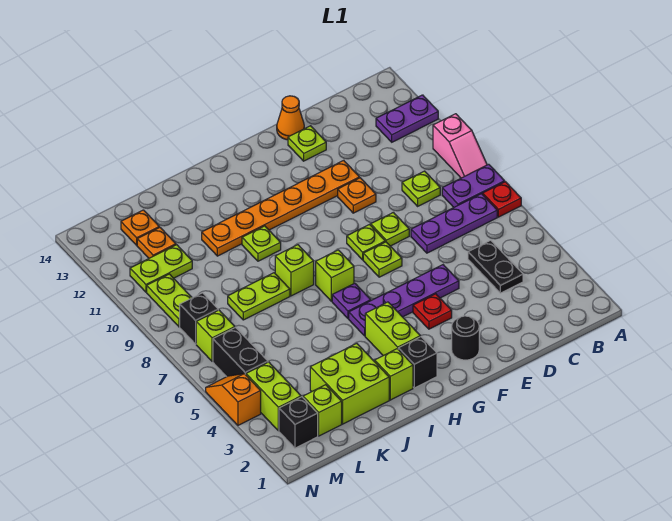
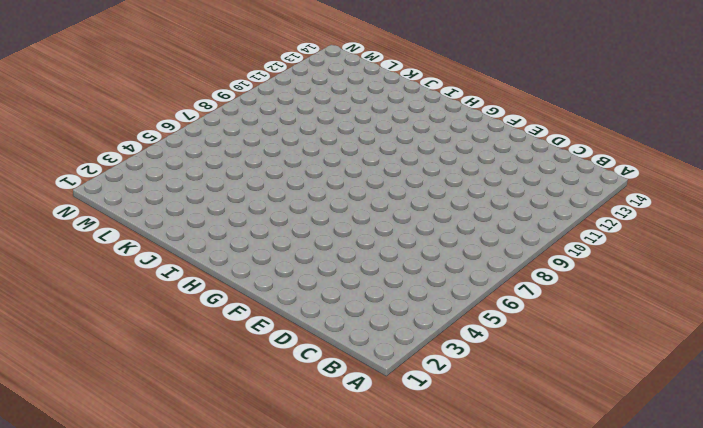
none -> red 1x1 plate [483,182,521,217]
none -> purple 1x2 plate [442,164,505,207]
none -> pink 1x2 slope [433,114,487,178]
none -> purple 1x2 plate [376,95,438,142]

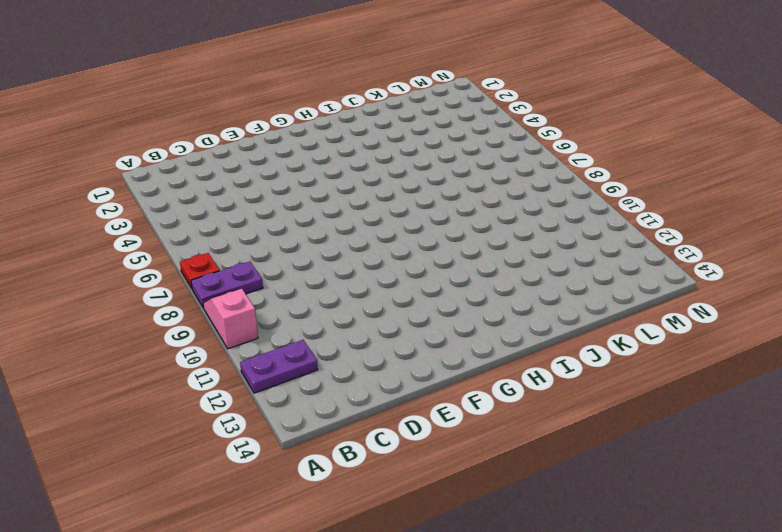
none -> purple 1x3 plate [411,194,497,253]
none -> black 1x2 plate [468,240,523,293]
none -> lime 1x1 plate [402,171,440,206]
none -> purple 1x4 plate [349,265,459,336]

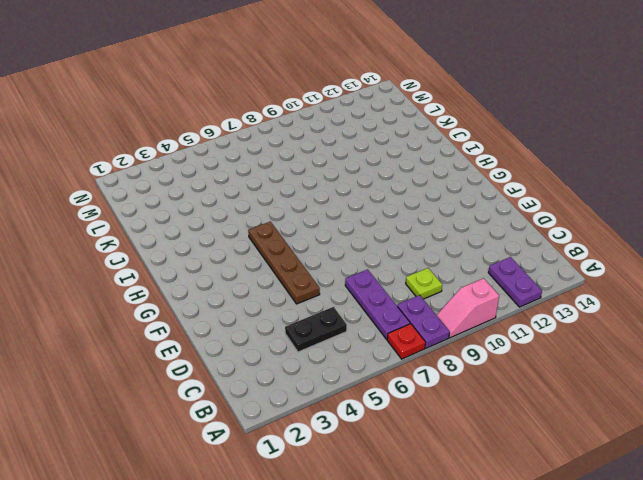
brown 1x4 plate [248,222,320,304] -> purple 1x4 plate [349,265,459,336]
none -> lime 1x1 plate [371,212,409,246]
none -> orange 1x1 plate [338,178,376,213]
none -> orange 1x6 plate [202,160,359,256]
none -> lime 1x1 plate [288,126,326,161]

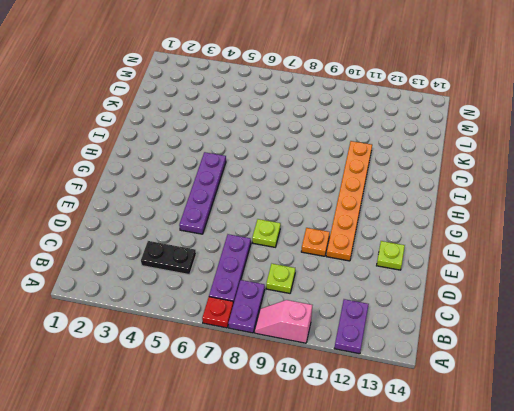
none -> orange 1x1 cone [277,96,304,140]
none -> black 1x1 round brick [452,316,479,360]
none -> red 1x1 plate [413,294,452,329]
none -> lime 1x1 plate [363,242,402,277]

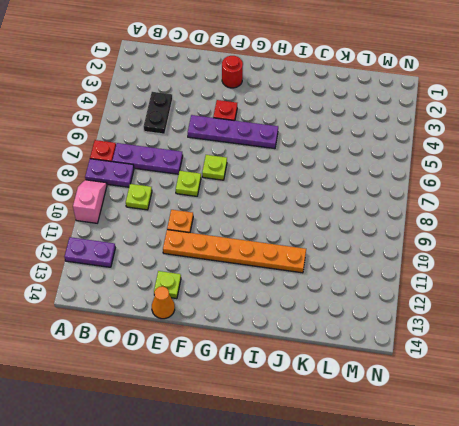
red 1x1 round brick [222,56,243,88] -> black 1x1 round brick [452,316,479,360]
none -> lime 1x1 plate [347,225,385,260]
none -> black 1x1 brick [398,337,437,388]
none -> lime 1x2 brick [365,302,420,356]
none -> purple 1x1 plate [332,283,371,319]

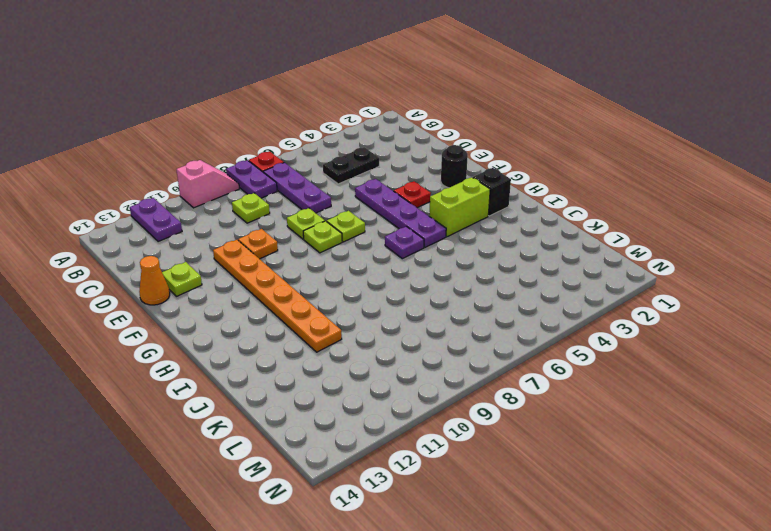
none -> lime 1x1 brick [316,250,354,301]
none -> lime 1x1 brick [375,349,413,400]
none -> lime 1x1 brick [275,245,314,296]
none -> lime 1x1 plate [242,226,281,261]

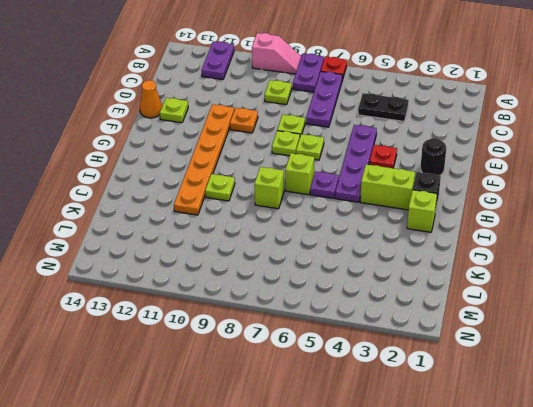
none -> lime 2x2 brick [310,343,389,424]
none -> lime 1x2 plate [228,273,290,320]
none -> lime 1x1 brick [303,385,342,436]
none -> lime 1x2 plate [130,245,192,292]

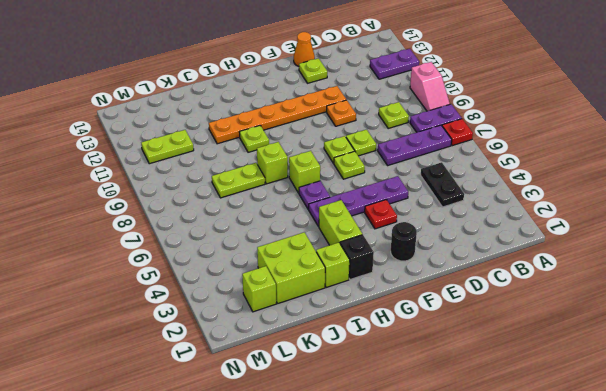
none -> orange 1x1 plate [137,227,176,258]
none -> orange 1x1 plate [121,210,159,245]
none -> black 1x1 brick [279,397,318,448]
none -> lime 1x2 brick [246,362,301,431]

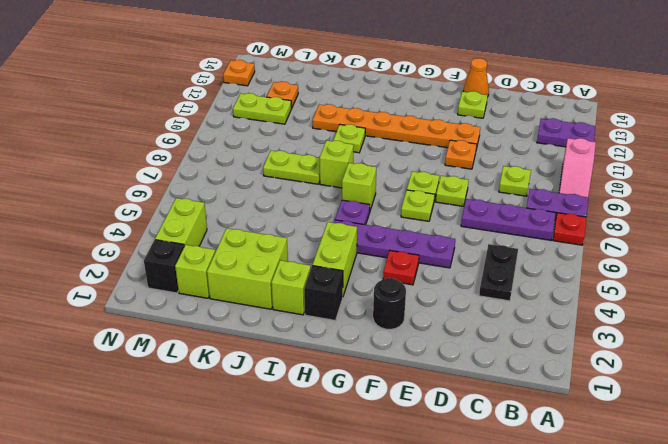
orange 1x1 plate [223,60,255,86] -> orange 1x1 plate moved to [121,210,159,245]
none -> black 1x2 brick [213,328,268,377]
none -> lime 1x1 brick [196,310,235,361]
none -> black 1x1 brick [180,293,218,344]
none -> lime 1x2 plate [147,274,192,327]

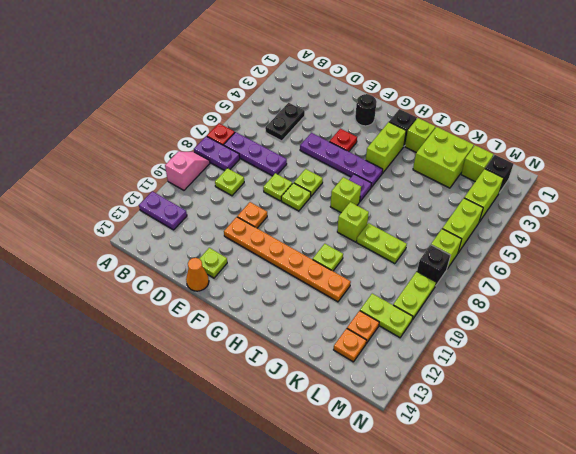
lime 1x2 brick [442,198,483,253] -> black 1x2 brick [213,328,268,377]
none -> orange 1x2 slope [206,374,261,425]

